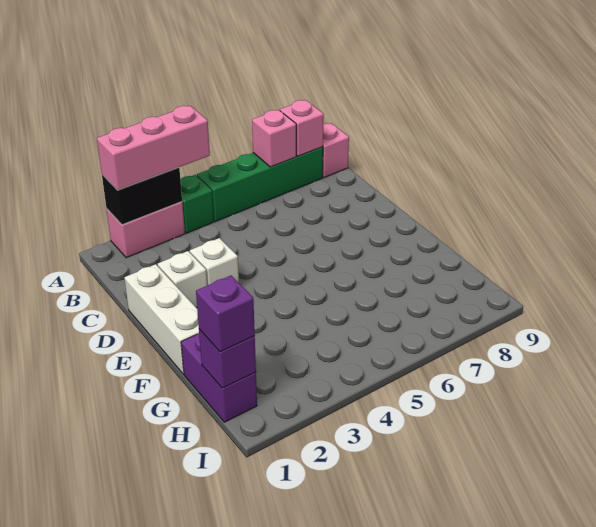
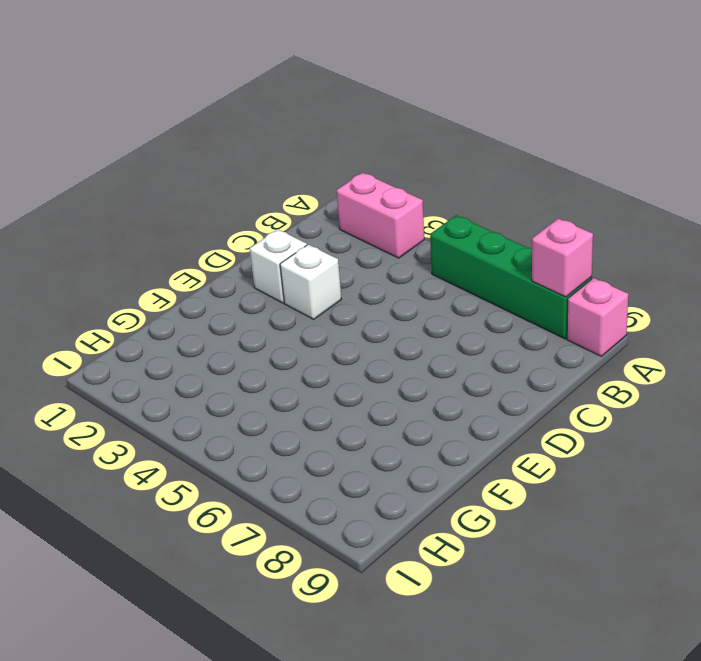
none -> green 1x1 brick [180,175,214,233]
none -> white 1x3 brick [124,264,199,374]
none -> purple 1x2 brick [181,334,257,422]

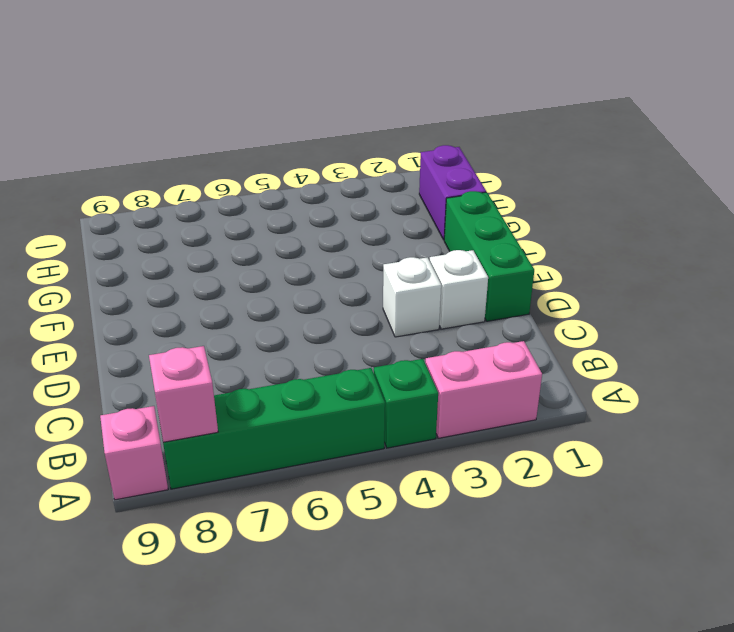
green 1x3 brick [444,191,534,321] -> white 1x3 brick [124,264,199,374]
none -> black 1x2 brick [102,168,182,225]
none -> pink 1x1 brick [252,110,296,167]
none -> purple 1x1 brick [199,329,256,388]

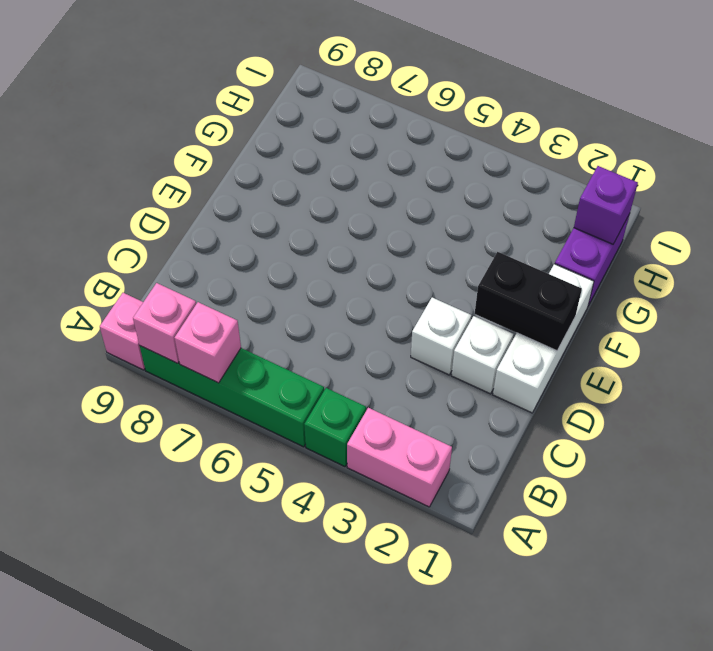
black 1x2 brick [475,252,582,351] -> black 1x2 brick moved to [102,168,182,225]
none -> pink 1x3 brick [97,106,210,190]
none -> purple 1x1 brick [196,276,255,352]

